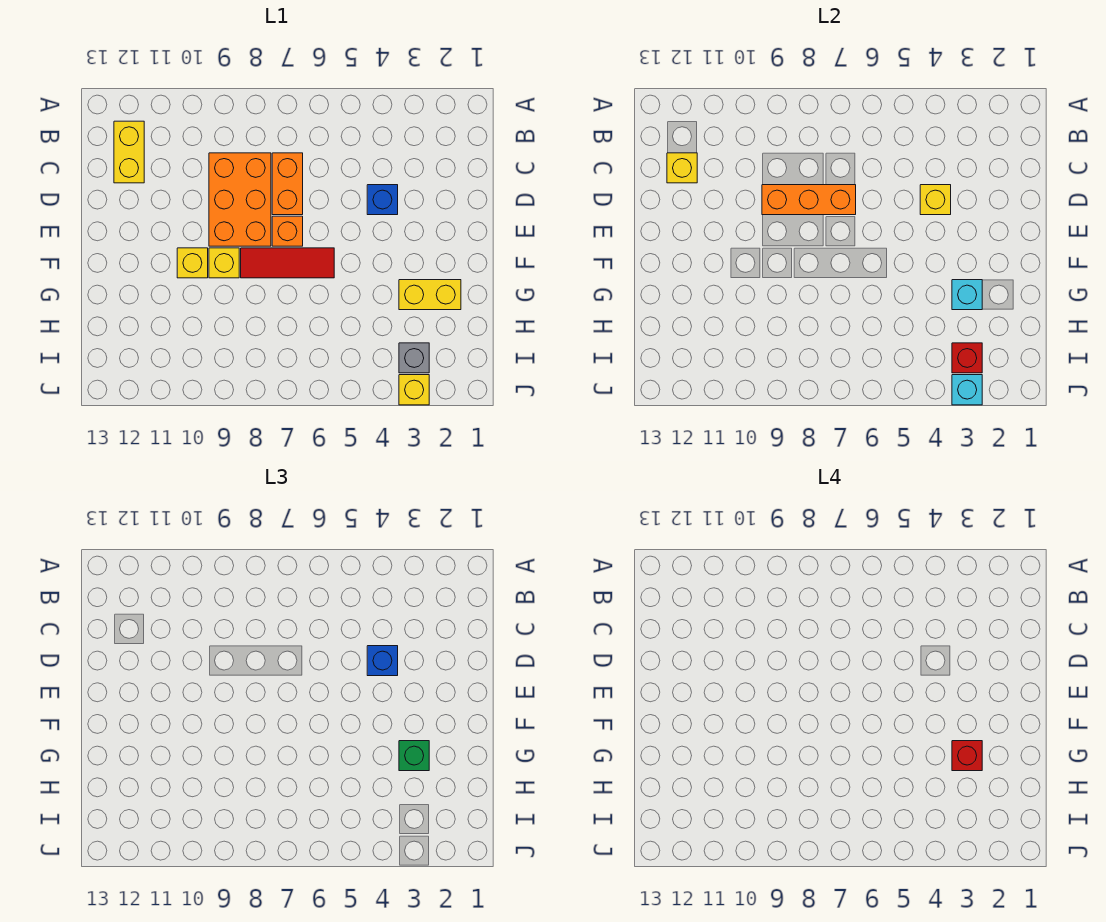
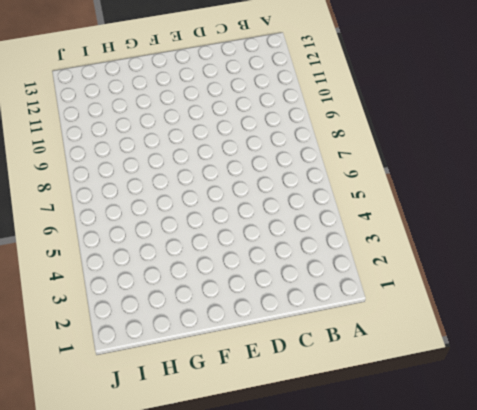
none -> yellow 1x2 brick [114,121,144,183]
none -> orange 1x2 brick [272,153,303,215]
none -> orange 2x3 brick [209,153,271,246]

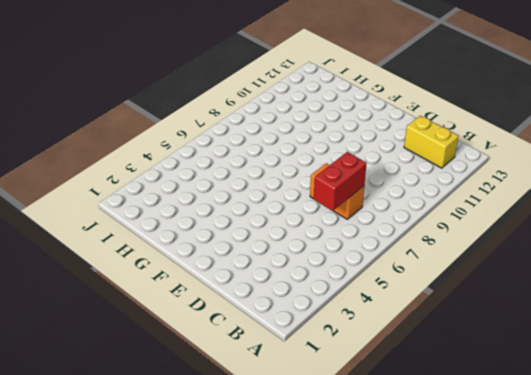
red 1x2 brick [314,152,367,211] -> none
none -> orange 2x3 brick [209,153,271,246]
none -> blue 1x1 brick [367,185,398,215]
none -> orange 1x1 brick [272,216,303,246]

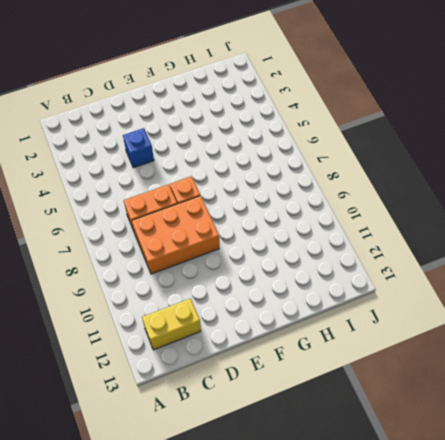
none -> red 1x3 tile [241,248,334,278]
none -> yellow 1x1 brick [209,248,239,278]
none -> yellow 1x1 brick [177,248,208,278]

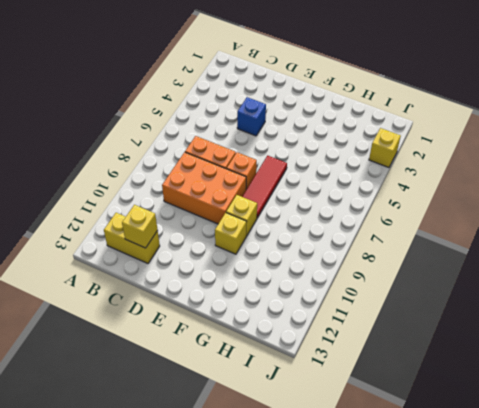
none -> yellow 1x2 brick [399,280,461,310]
none -> grey 1x1 brick [399,343,429,373]
none -> yellow 1x1 brick [920,185,951,215]

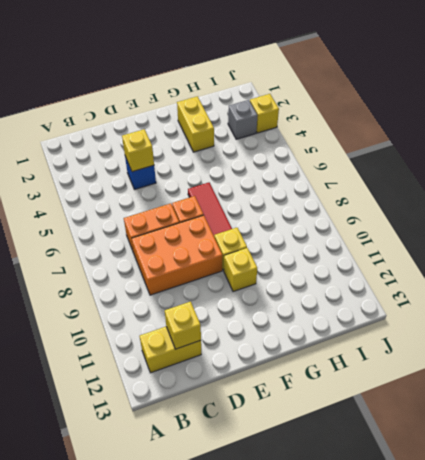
none -> orange 1x3 brick [762,185,856,215]
none -> cyan 1x1 brick [952,280,982,310]
none -> red 1x1 brick [952,343,982,373]

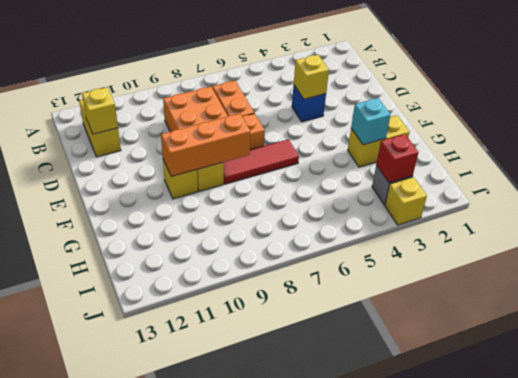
orange 1x3 brick [161,114,250,176] -> orange 1x3 brick moved to [762,185,856,215]
none -> cyan 1x1 brick [952,375,982,405]
none -> blue 1x1 brick [367,646,398,676]
none -> green 1x1 brick [399,741,429,771]

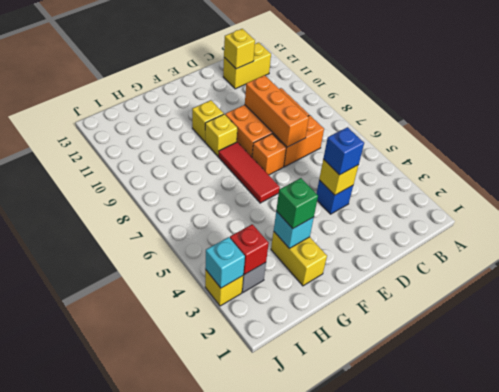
none -> red 1x1 brick [952,741,982,771]

